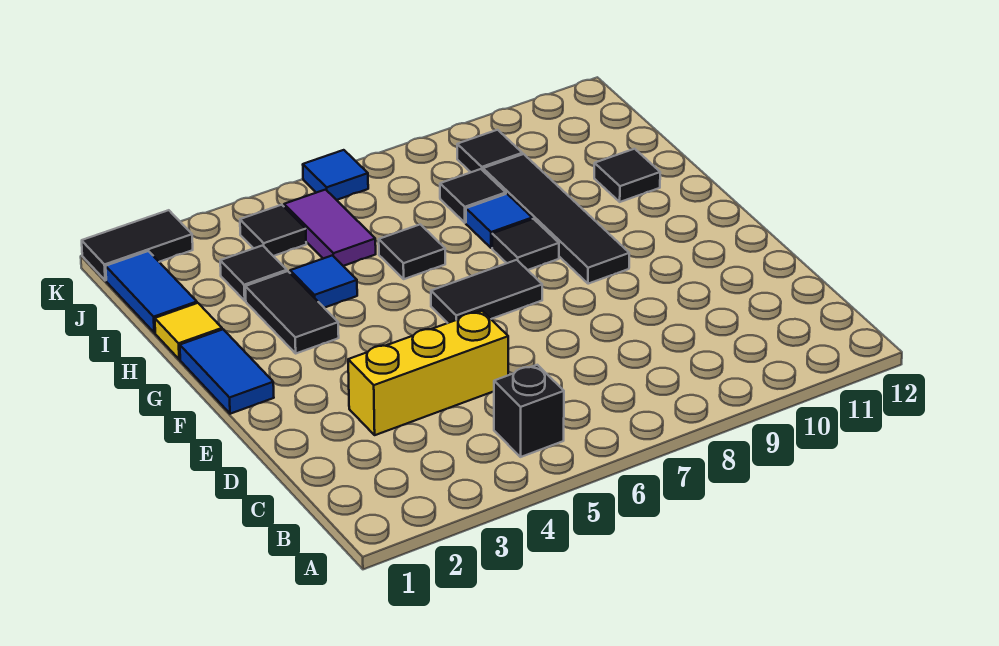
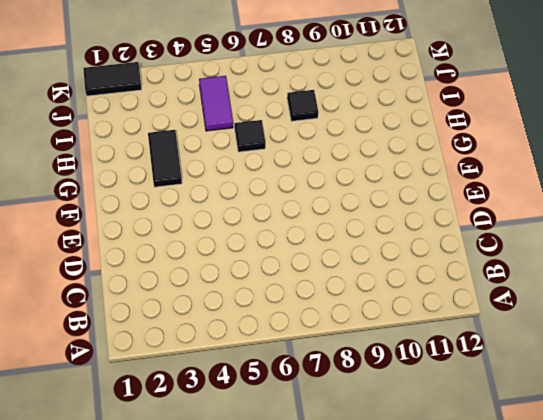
none -> black 1x1 brick [494,365,564,457]
none -> yellow 1x3 brick [348,311,508,435]
none -> blue 1x2 tile [180,329,274,414]

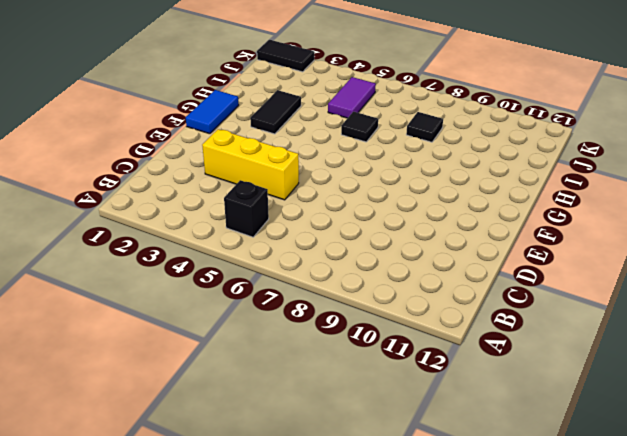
none -> black 1x2 tile [431,260,542,323]
none -> black 1x4 tile [483,154,629,284]
none -> black 1x1 tile [492,219,559,270]

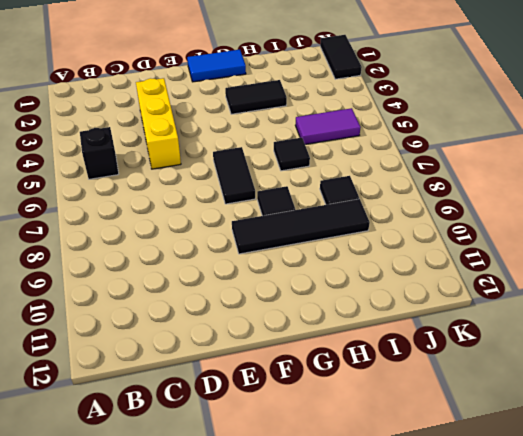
none -> yellow 1x1 tile [155,303,222,359]
none -> blue 1x1 tile [290,255,357,308]
none -> blue 1x1 tile [466,194,532,248]

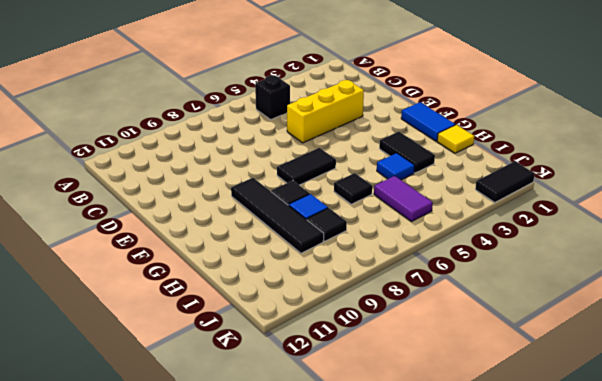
none -> black 1x1 tile [594,149,660,202]
none -> blue 1x2 tile [106,251,197,333]
none -> black 1x1 tile [220,245,287,301]

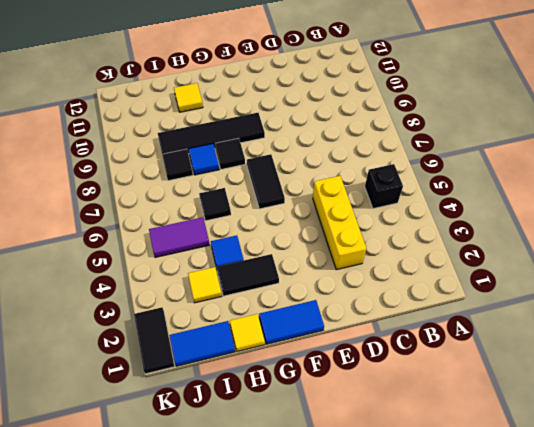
yellow 1x1 tile [174,83,203,112] -> black 1x1 tile [594,149,660,202]
yellow 1x1 tile [188,267,222,303] -> black 1x1 tile [220,245,287,301]
none -> black 1x1 tile [240,205,306,256]
none -> black 1x1 tile [457,130,522,172]
none -> blue 1x1 tile [303,150,368,200]

